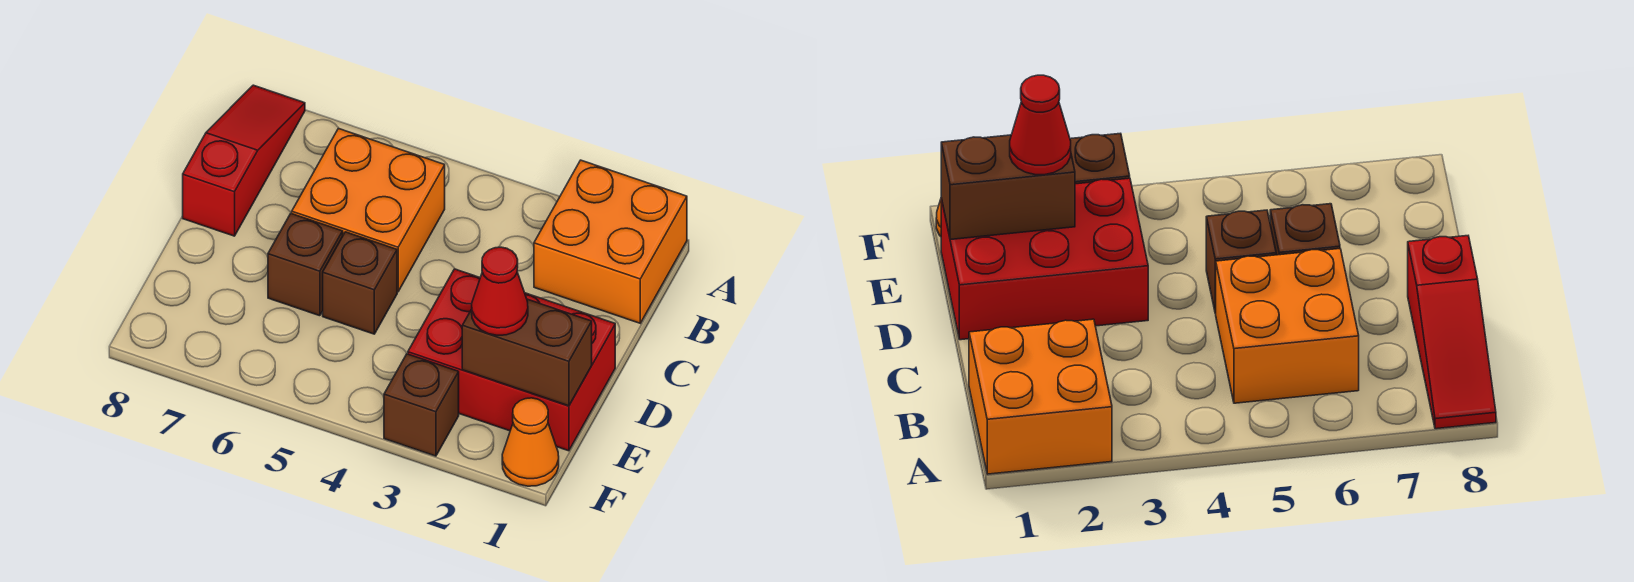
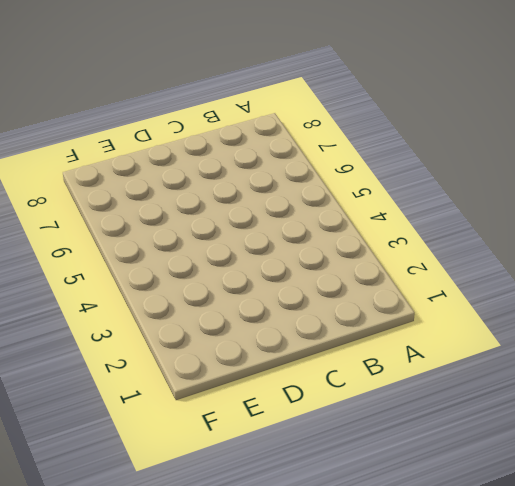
none -> orange 2x2 brick [534,160,687,323]
none -> red 1x3 slope [183,85,305,236]

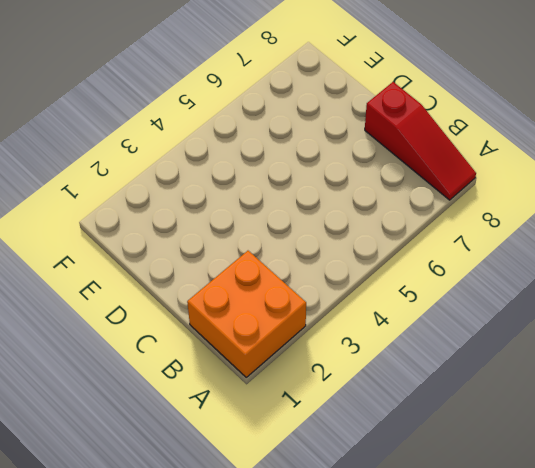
none -> orange 2x2 brick [292,128,445,292]
none -> red 2x3 brick [408,269,615,451]

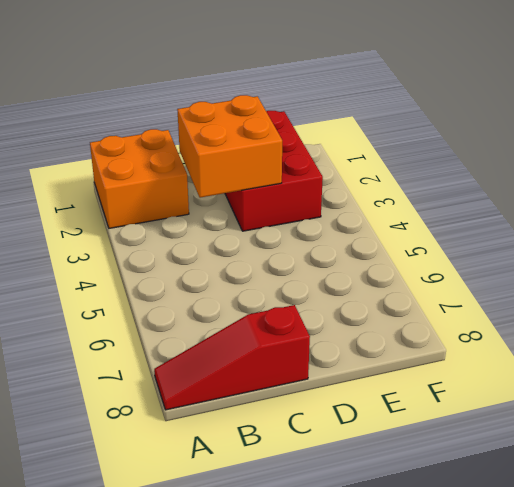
orange 2x2 brick [177,95,282,198] -> orange 2x2 brick moved to [292,128,445,292]
none -> brown 1x1 brick [323,232,397,334]
none -> brown 1x1 brick [268,213,343,316]

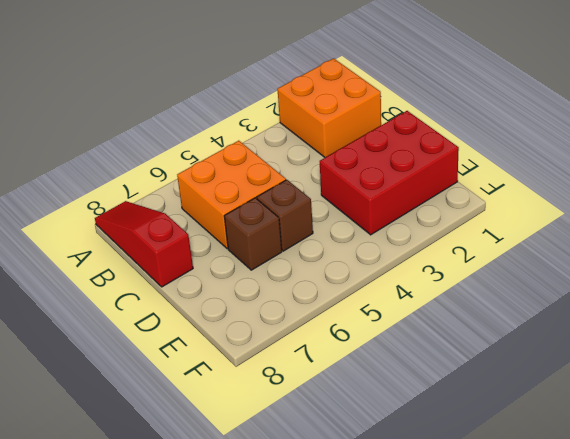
none -> orange 1x1 cone [502,398,559,486]
none -> brown 1x1 brick [384,354,459,456]

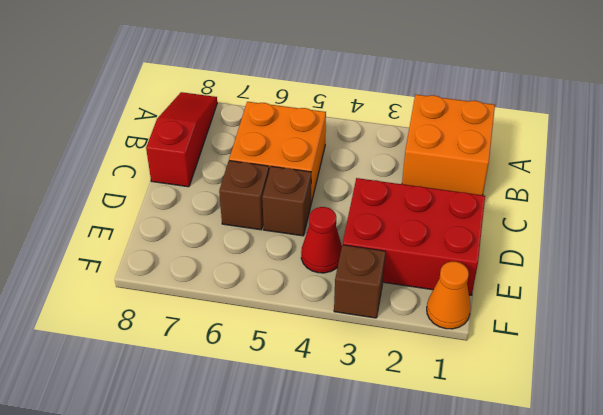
red 1x1 cone [301,207,342,273] -> red 1x1 cone moved to [472,247,528,335]
none -> brown 1x2 brick [462,299,592,406]

